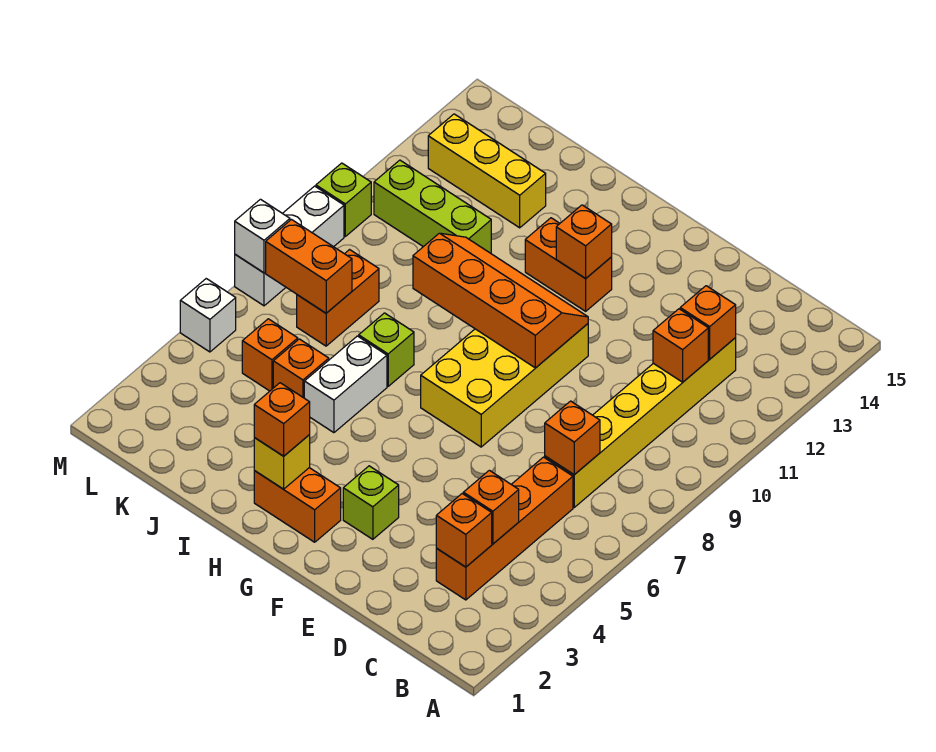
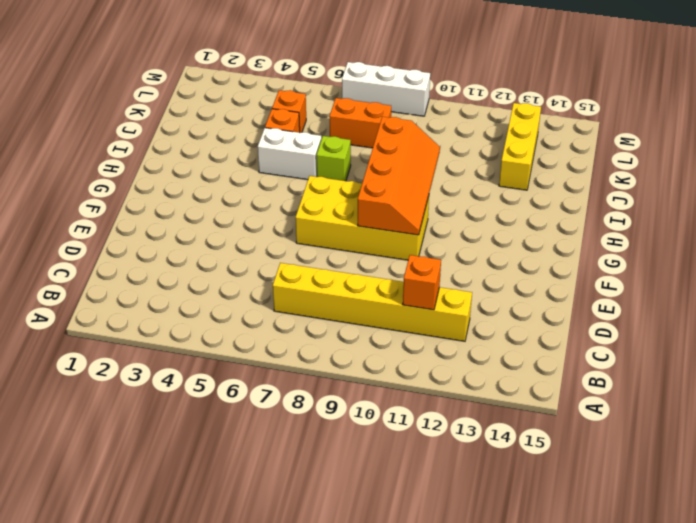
none -> orange 1x4 brick [436,457,573,600]
none -> lime 1x1 brick [343,466,399,539]
none -> orange 1x2 brick [254,468,341,542]

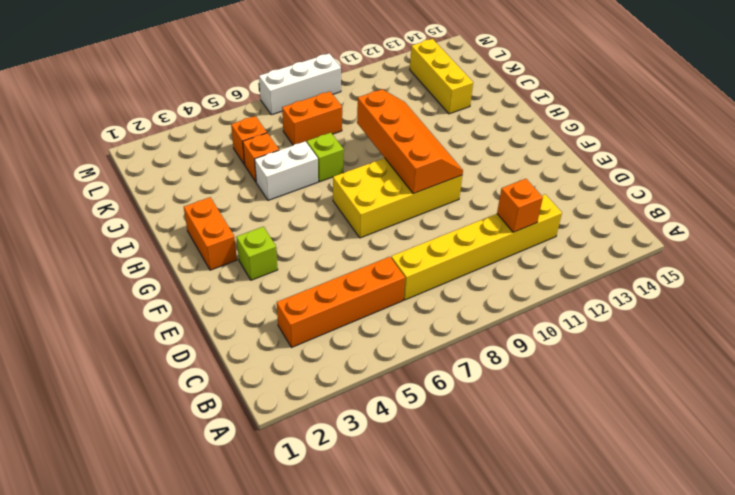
none -> orange 1x2 brick [525,218,612,311]
none -> lime 1x3 brick [374,160,491,253]
none -> white 1x1 brick [180,279,236,352]

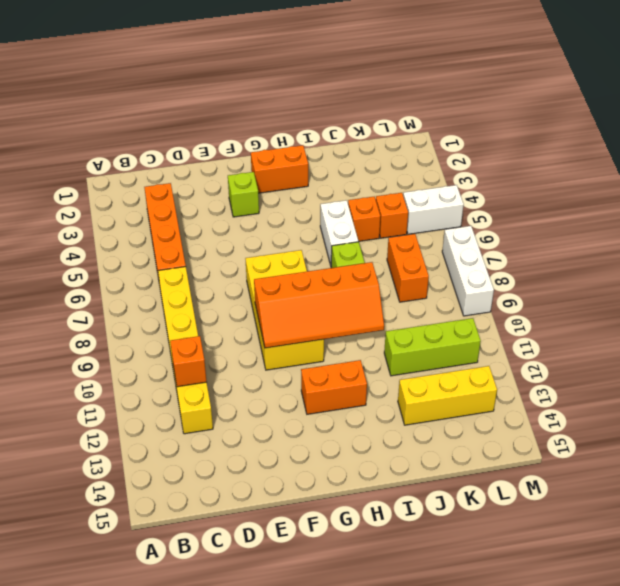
white 1x2 brick [403,185,464,234] -> white 1x1 brick [180,279,236,352]
none -> lime 1x1 brick [316,163,371,236]
none -> orange 1x1 brick [436,494,492,567]
none -> orange 1x1 brick [463,470,519,544]

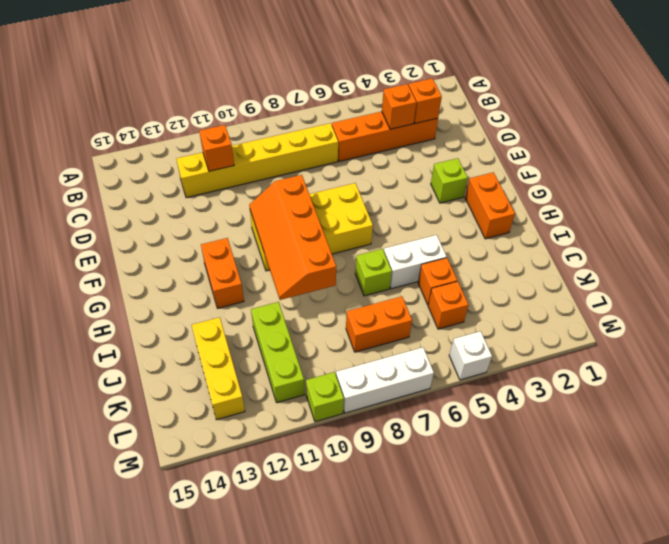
none -> orange 1x1 brick [545,401,600,475]
none -> orange 1x1 brick [680,286,736,359]
none -> orange 1x1 brick [556,205,612,279]

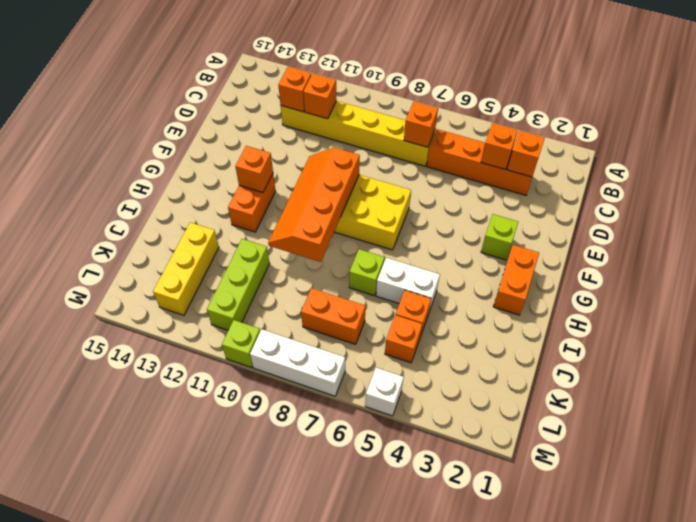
none -> yellow 1x1 brick [254,435,310,489]
none -> orange 1x2 brick [266,220,352,313]
none -> white 1x1 brick [235,199,290,273]

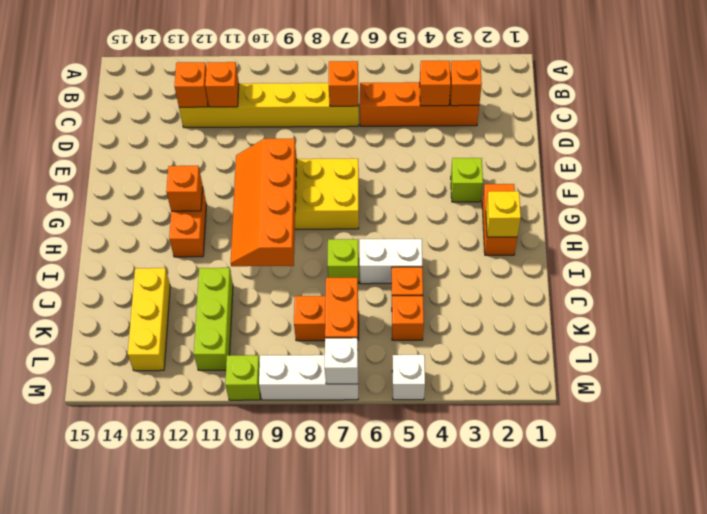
none -> orange 1x1 brick [254,383,310,456]

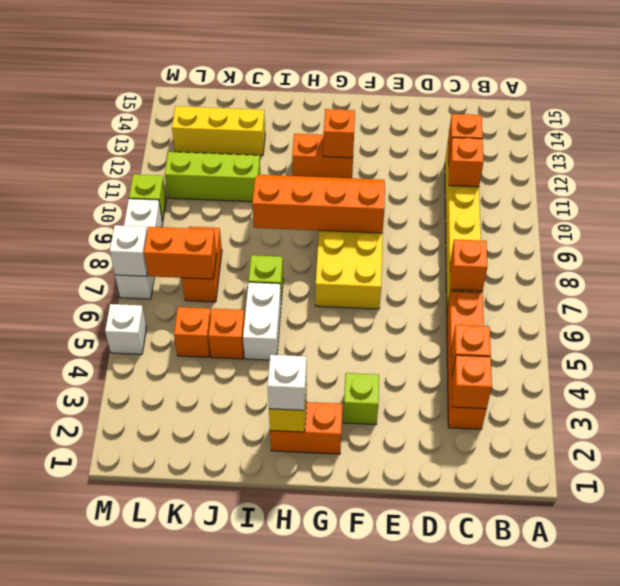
white 1x1 brick [268,355,306,410] -> orange 1x1 brick [254,383,310,456]

